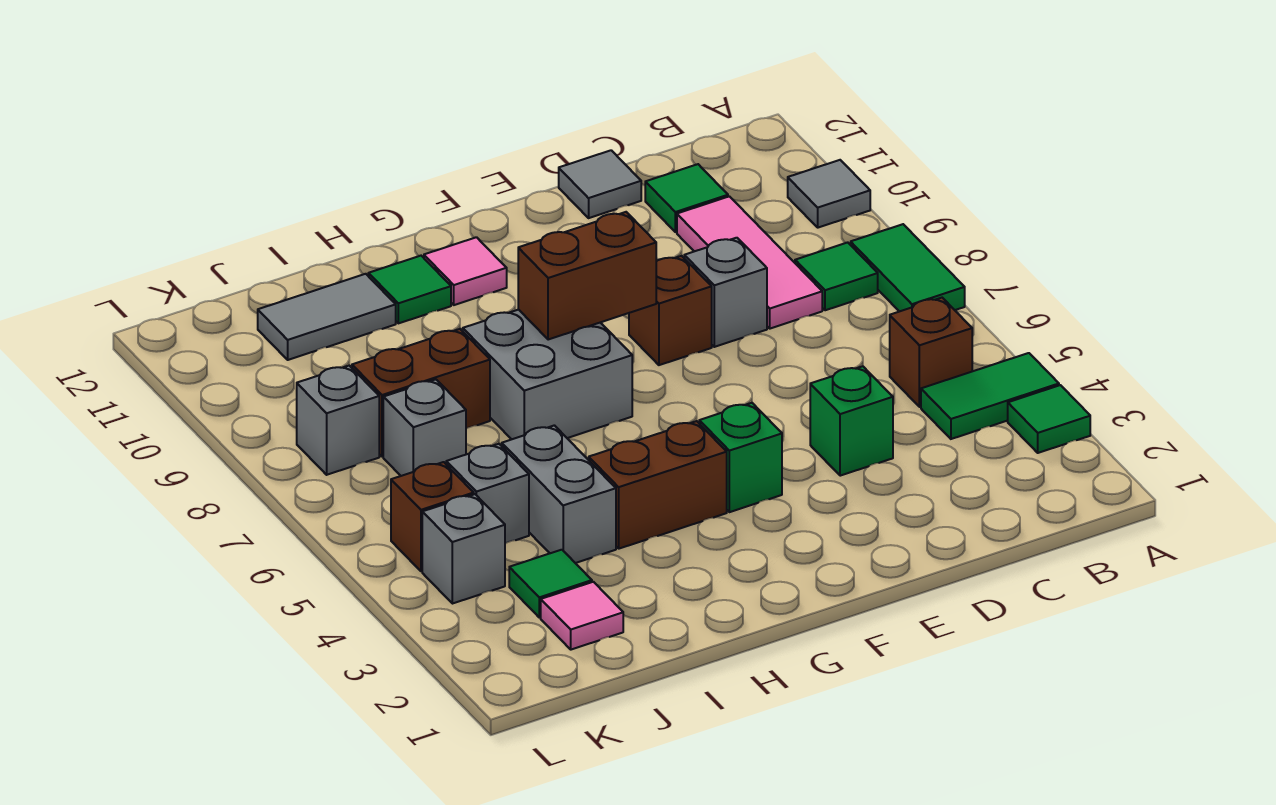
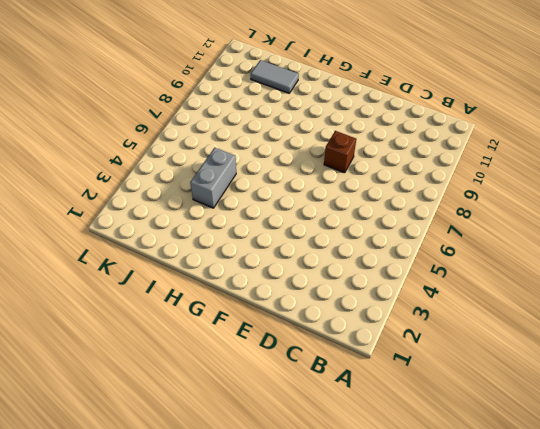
none -> green 1x1 tile [1008,385,1090,453]
none -> green 1x2 tile [921,353,1059,439]
none -> green 1x2 tile [851,224,965,312]

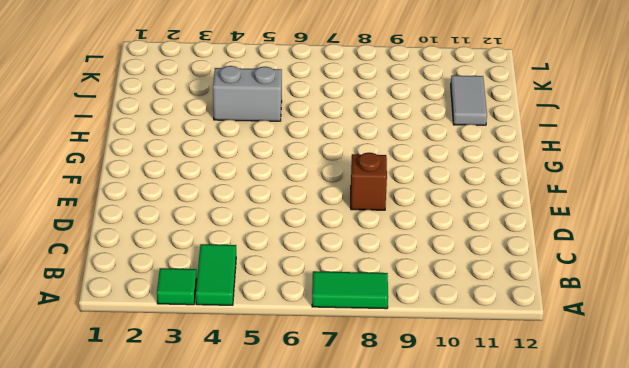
none -> grey 1x1 tile [788,160,870,228]
none -> brown 1x1 brick [890,298,972,407]
none -> green 1x1 tile [795,242,878,310]

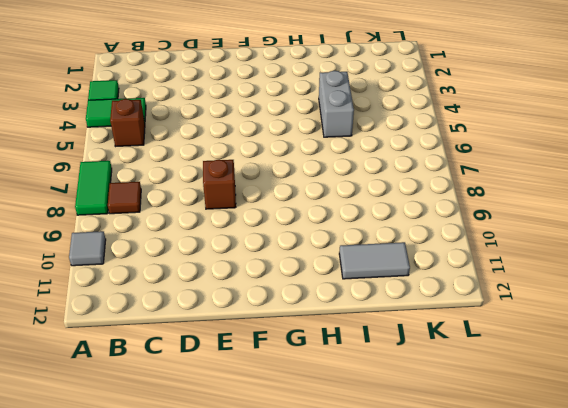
brown 1x1 tile [108,182,141,214] -> green 1x1 tile [795,242,878,310]
none -> pink 1x3 tile [677,196,822,329]
none -> green 1x1 tile [645,164,728,232]
none -> green 1x1 brick [810,366,893,476]

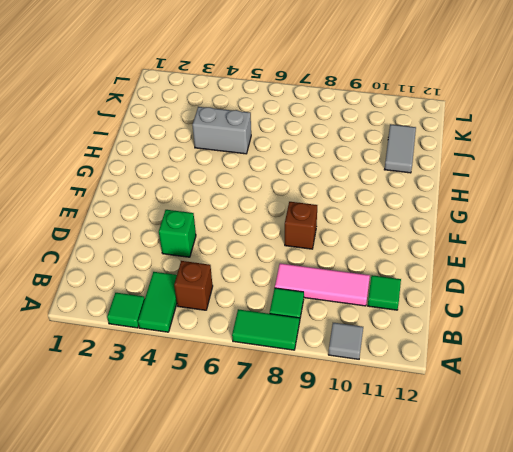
none -> grey 1x1 brick [684,238,767,347]
none -> grey 1x1 tile [559,150,641,218]
none -> green 1x1 brick [699,403,782,512]

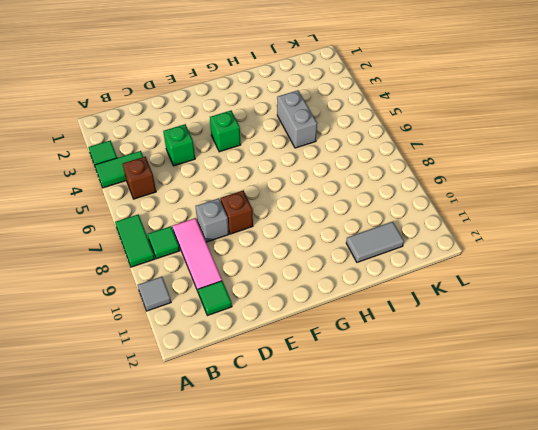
none -> grey 1x1 tile [559,150,641,218]
none -> brown 1x2 brick [589,421,727,549]
none -> grey 2x2 brick [463,310,632,439]

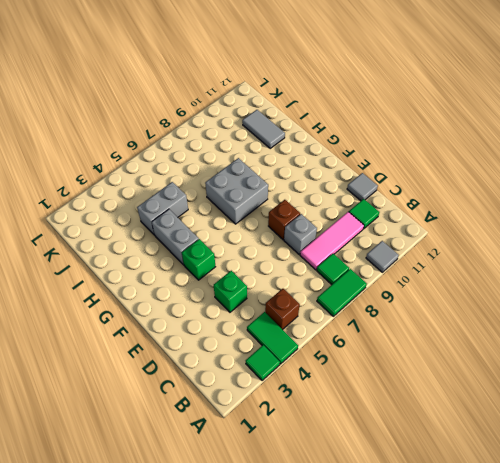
grey 1x2 brick [152,209,199,265] -> brown 1x2 brick [589,421,727,549]
none -> pink 1x1 tile [424,237,507,305]
none -> green 1x1 tile [368,256,451,323]
none -> brown 1x2 brick [352,329,490,457]

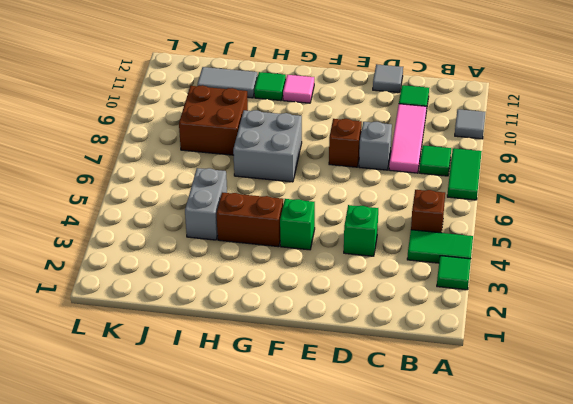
brown 2x2 brick [179,85,248,155] -> brown 1x2 brick [352,329,490,457]
none -> pink 1x1 tile [541,582,623,650]
none -> green 1x1 tile [509,550,592,617]
none -> grey 1x1 brick [446,444,529,544]

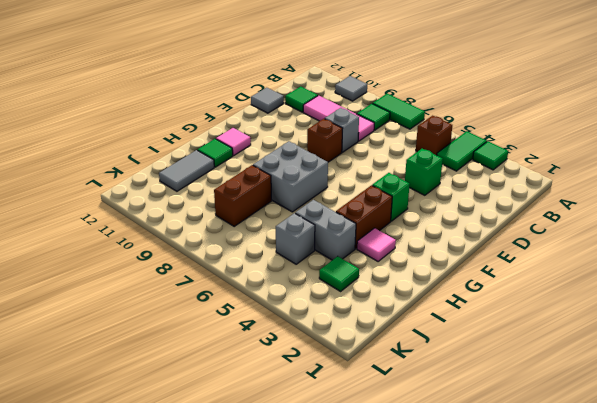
pink 1x1 tile [357,228,396,262] -> pink 1x1 tile moved to [541,582,623,650]
none -> grey 1x1 brick [383,380,466,476]
none -> grey 1x1 brick [422,494,505,604]
none -> brown 1x1 brick [391,462,474,571]

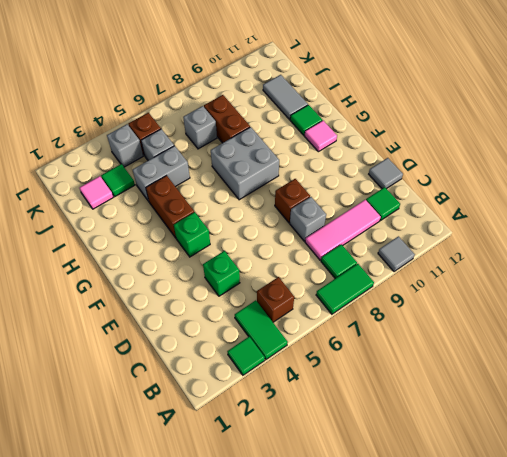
none -> grey 1x1 brick [297,365,379,475]
none -> brown 1x2 brick [518,212,656,340]

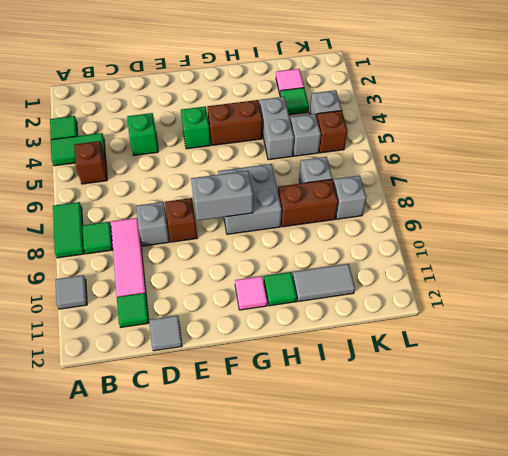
grey 1x2 brick [191,171,253,221] -> brown 1x2 brick [518,212,656,340]

